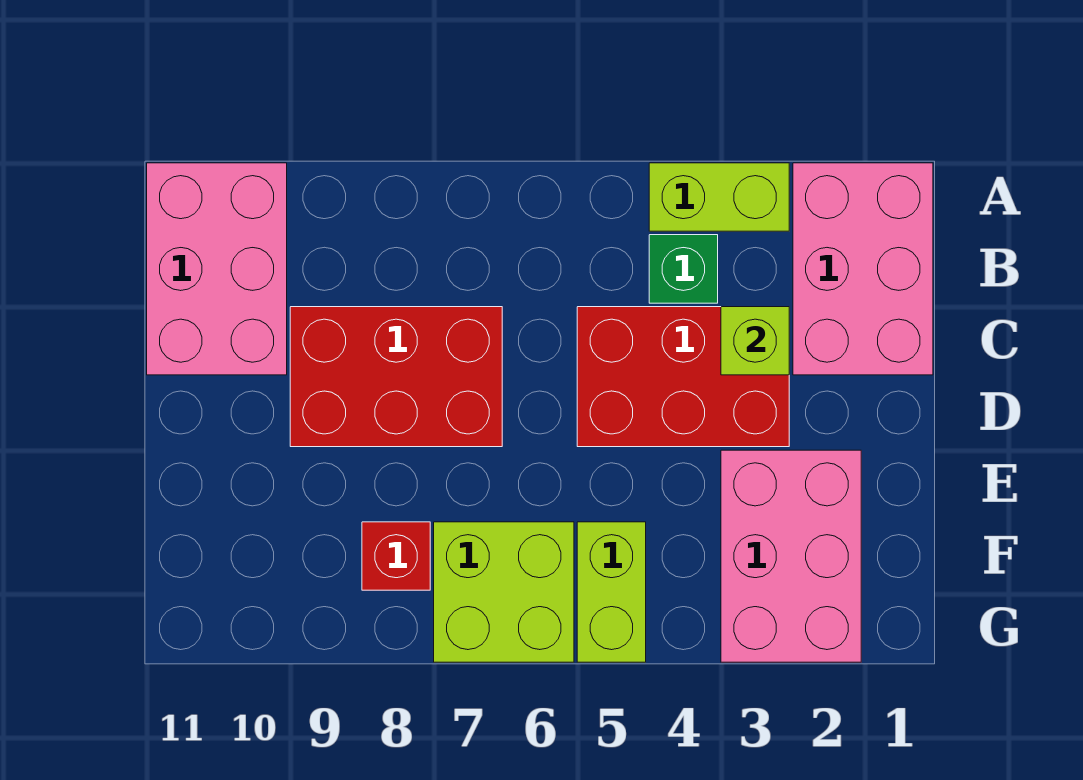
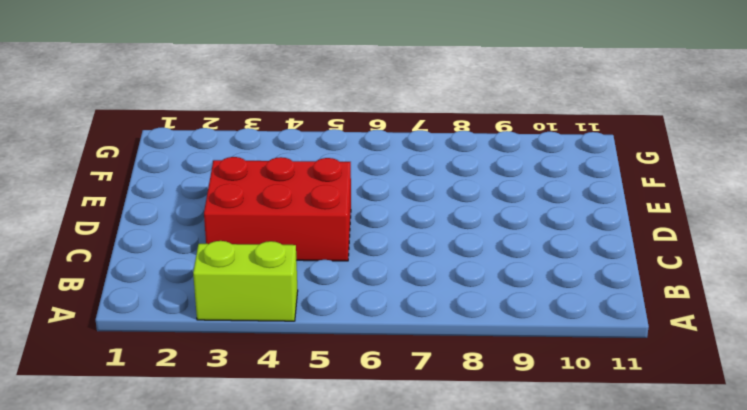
none -> pink 2x3 brick [793,163,933,375]
none -> pink 2x3 brick [147,163,287,375]

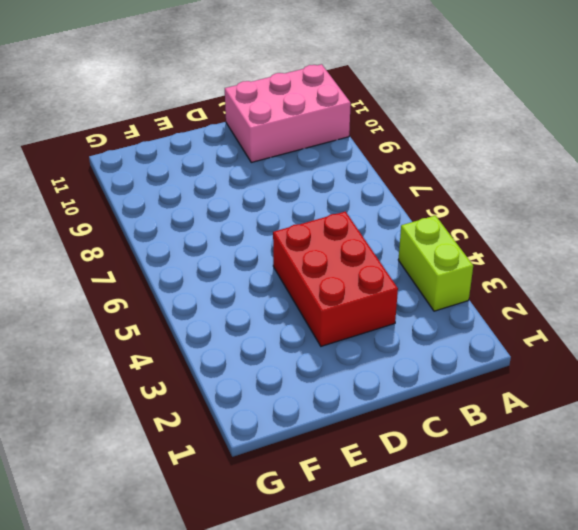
none -> pink 2x3 brick [793,163,933,375]
none -> green 1x1 brick [649,235,718,303]

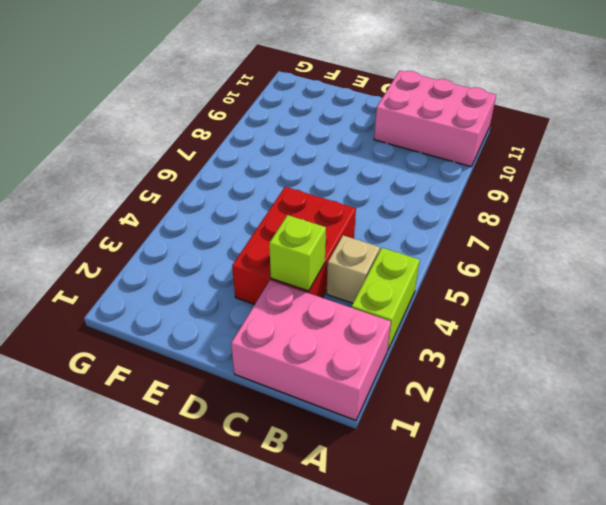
tan 1x1 brick [327,235,380,303] -> green 1x1 brick [649,235,718,303]
none -> red 2x3 brick [290,307,502,447]
none -> pink 2x3 brick [721,450,861,662]

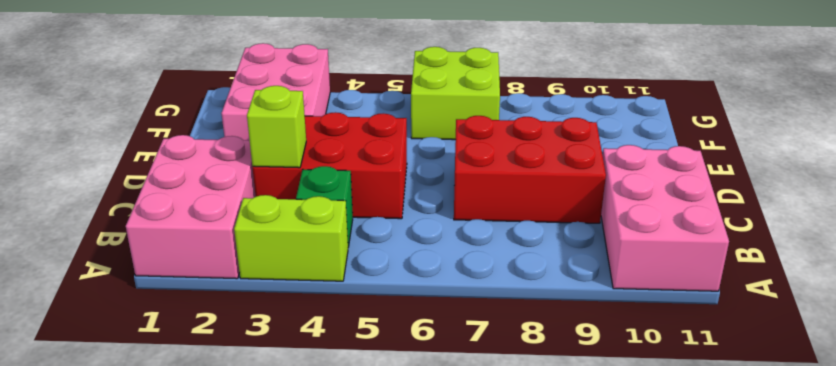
none -> lime 1x2 brick [577,522,646,662]
none -> red 1x1 brick [362,522,430,590]

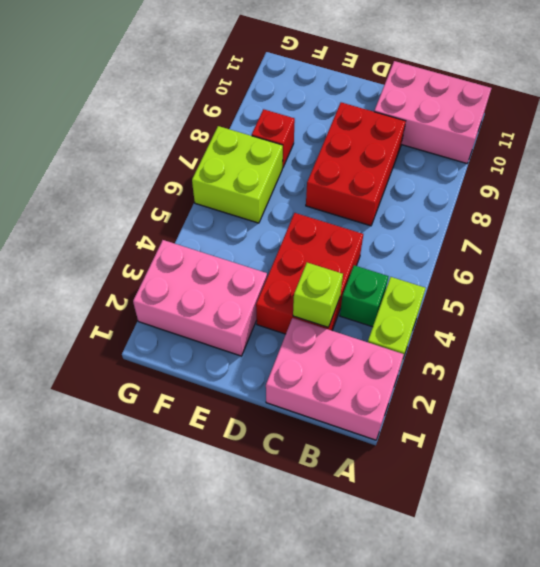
none -> lime 1x2 brick [577,522,646,662]

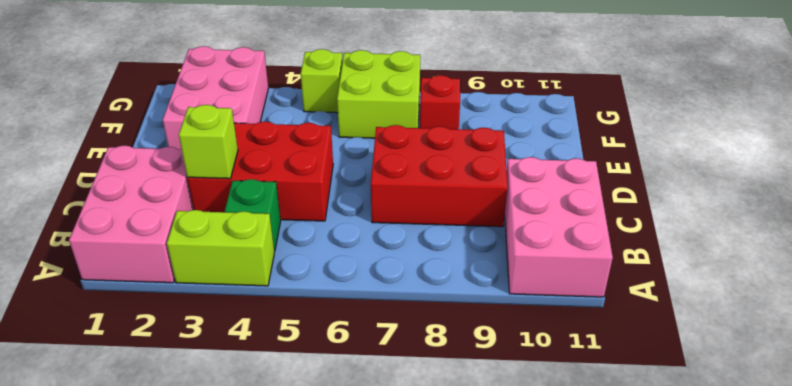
lime 1x1 brick [301,49,343,113] -> lime 1x2 brick [577,522,646,662]

